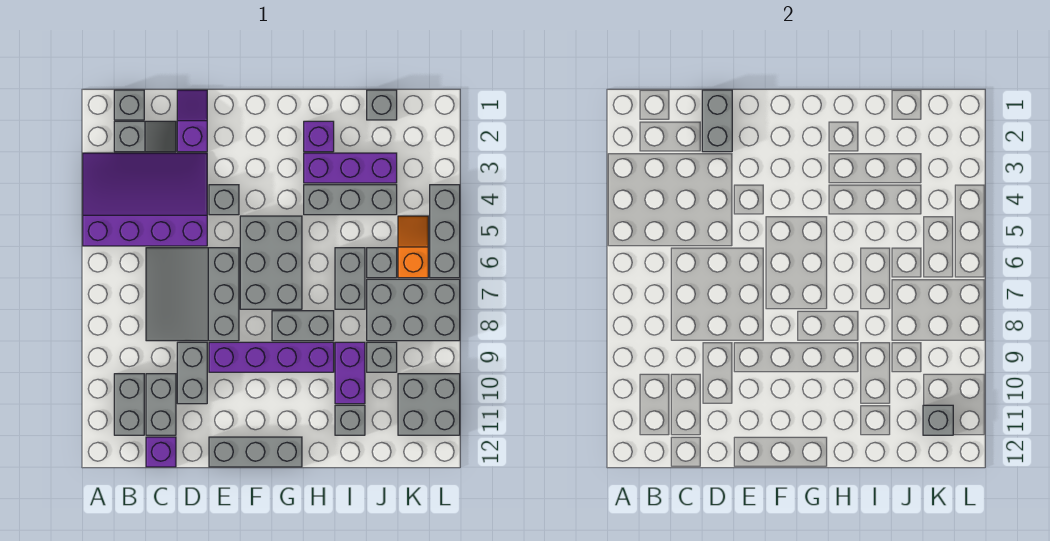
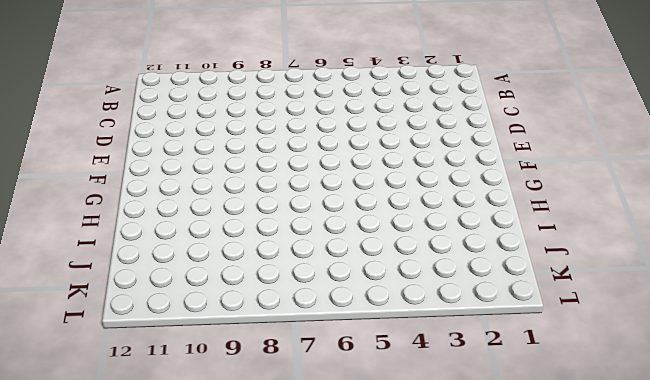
none -> purple 3x4 slope [83,153,207,246]
none -> grey 1x1 brick [114,90,144,120]
none -> grey 1x2 slope [114,121,176,152]

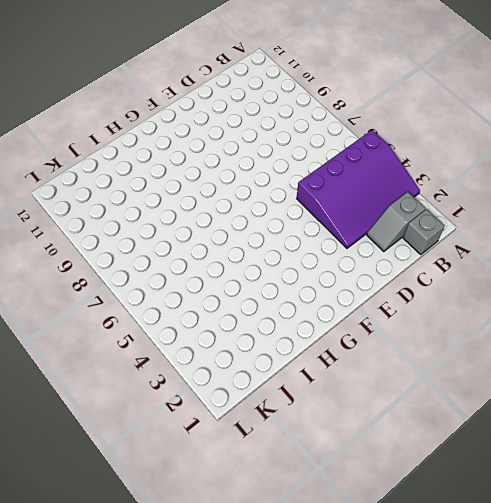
none -> grey 1x2 brick [114,374,144,435]
none -> grey 3x3 slope [146,248,239,341]
none -> grey 1x2 brick [146,374,176,435]

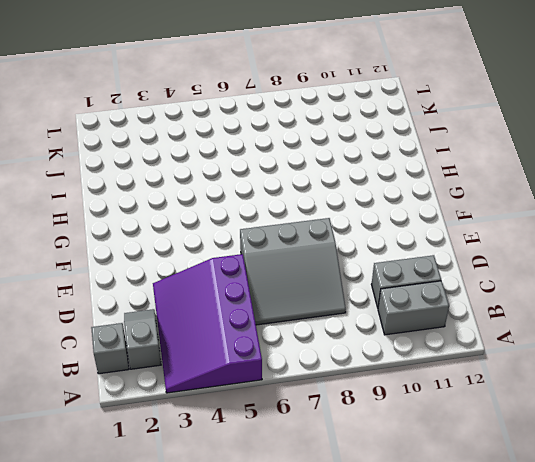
none -> purple 1x1 brick [146,437,176,467]
none -> purple 1x2 slope [177,90,207,152]
none -> grey 1x2 brick [177,342,207,404]

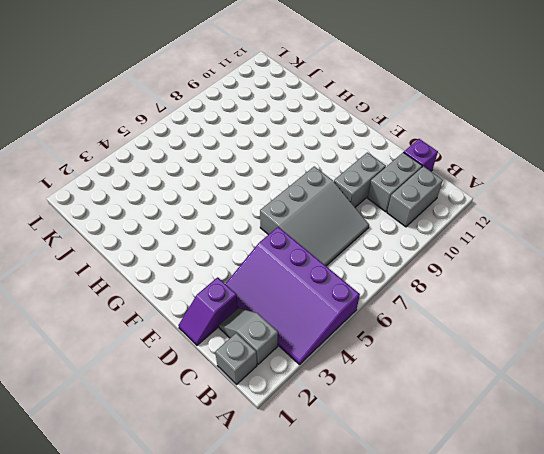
none -> grey 1x1 brick [209,185,239,215]
none -> purple 1x4 brick [209,342,334,372]
none -> grey 1x3 brick [209,437,302,467]

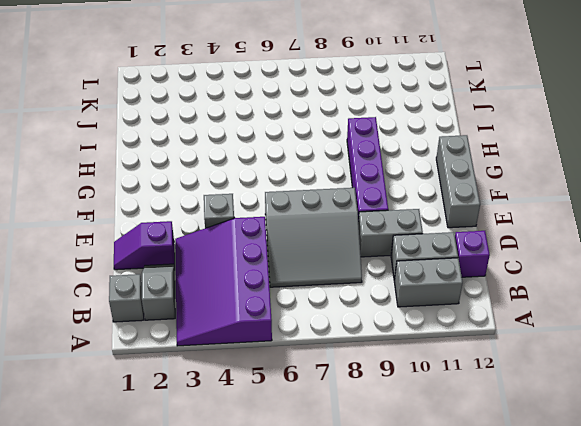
none -> grey 2x3 brick [240,216,302,309]
none -> grey 1x2 brick [272,311,334,341]
none -> purple 1x1 brick [304,121,334,152]

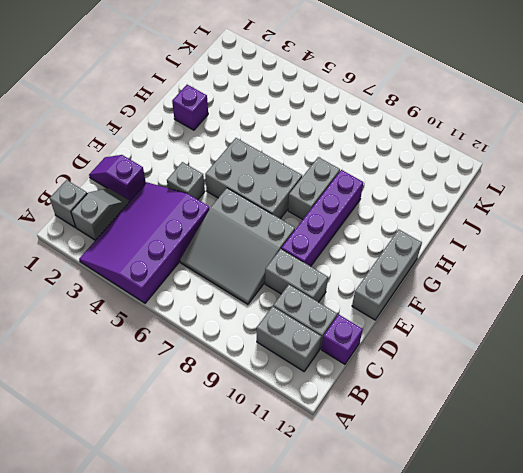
none -> purple 1x3 brick [304,153,397,183]
none -> grey 1x3 brick [304,185,397,215]
none -> grey 1x2 brick [335,248,365,309]

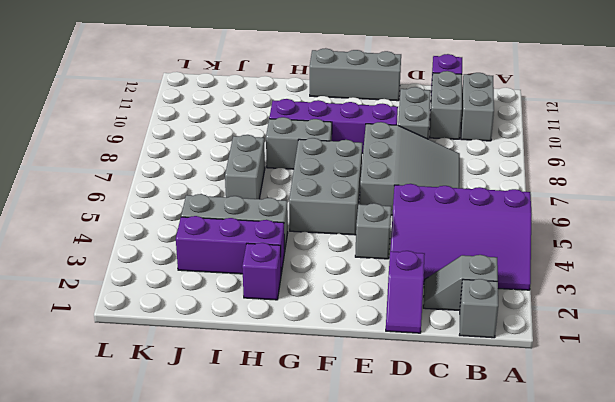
none -> purple 1x2 brick [335,342,365,404]
none -> grey 1x1 brick [335,405,365,435]
none -> grey 1x1 brick [367,90,397,120]

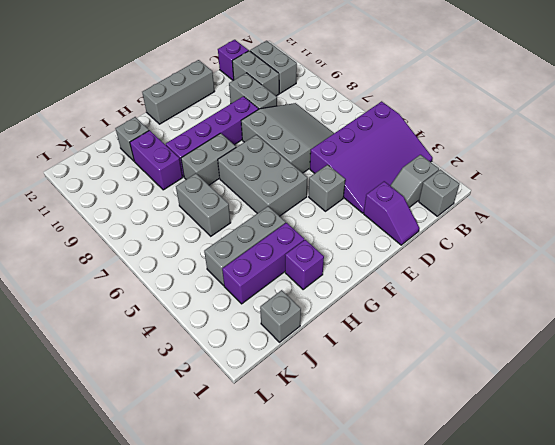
none -> grey 1x1 brick [367,248,397,278]
none -> grey 2x3 brick [367,279,460,341]
none -> grey 1x1 brick [367,342,397,372]

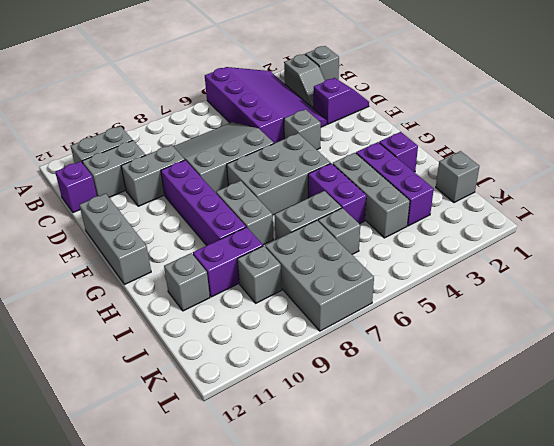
purple 1x2 brick [308,163,366,224] -> none
none -> orange 1x2 slope [398,216,428,278]
none -> grey 2x2 brick [398,374,460,435]
none -> grey 1x3 brick [430,185,460,278]

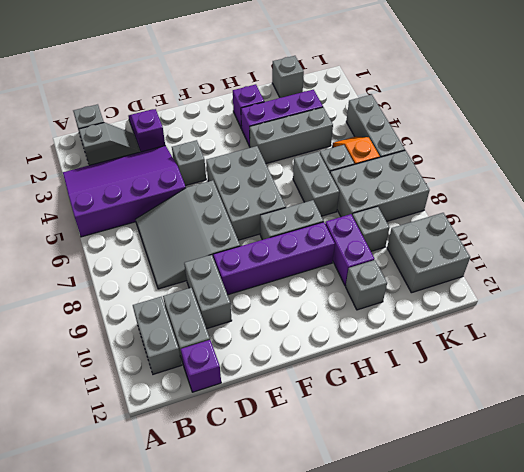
none -> grey 1x3 brick [209,437,302,467]
none -> grey 1x2 brick [702,90,732,152]
none -> grey 1x1 brick [923,405,953,435]

